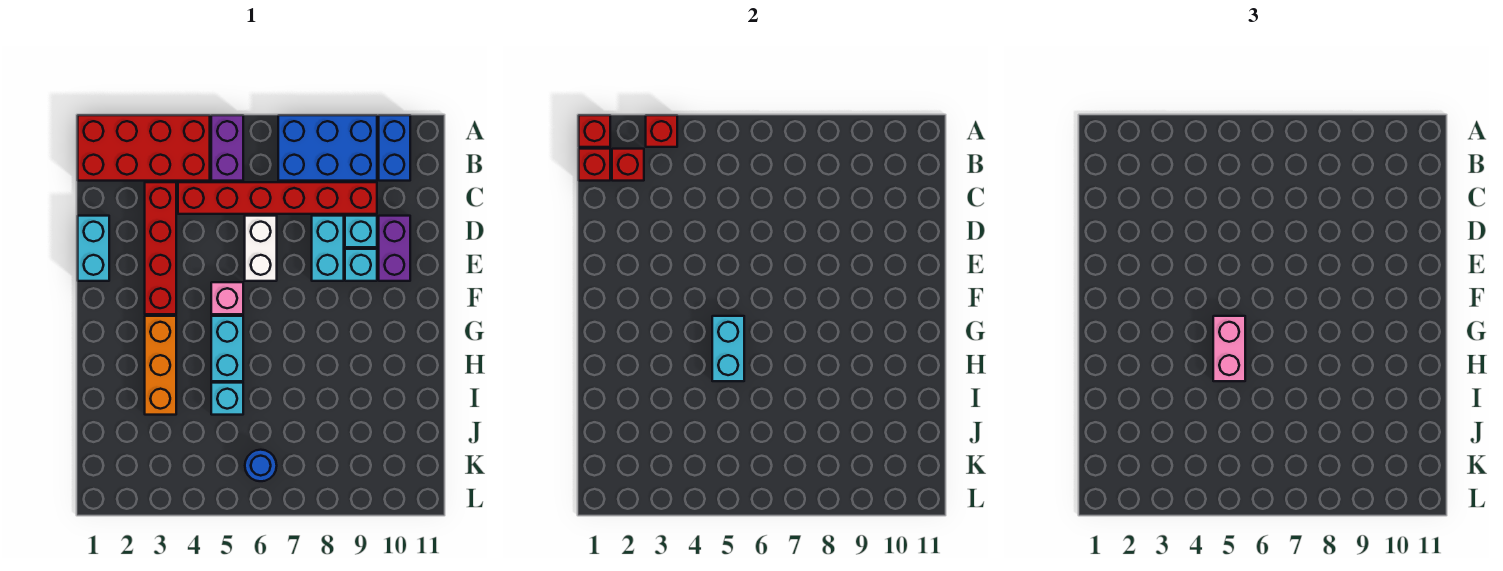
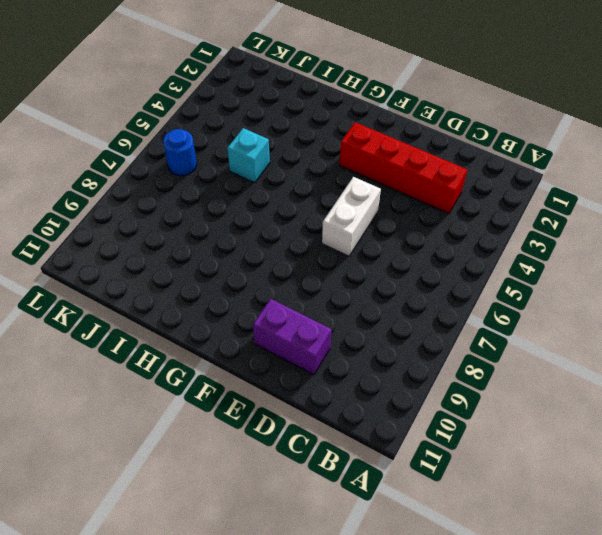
white 1x2 brick [322,177,381,256] -> white 1x2 brick turned to [245,216,277,281]
none -> red 2x4 brick [78,115,210,181]
none -> purple 1x2 brick [211,115,243,181]
none -> blue 2x3 brick [278,115,377,181]

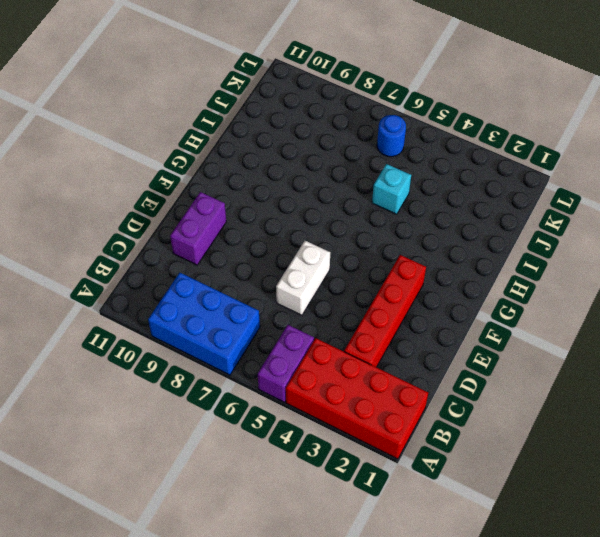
none -> blue 1x2 brick [379,115,410,181]
none -> red 1x6 brick [178,182,377,214]
none -> cyan 1x2 brick [78,216,109,281]

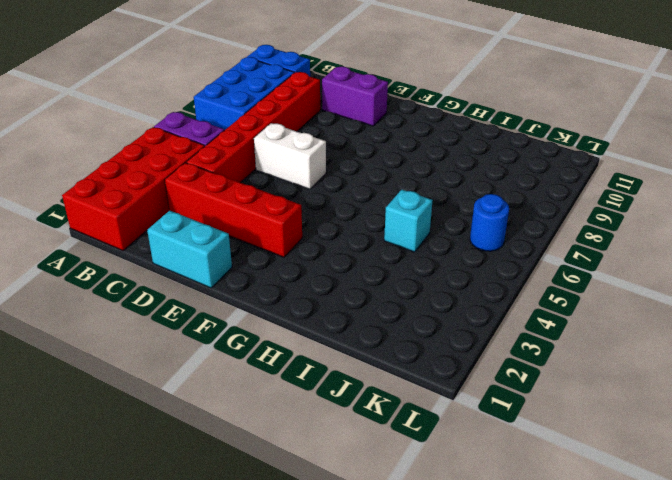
none -> cyan 1x2 brick [312,216,344,281]
none -> cyan 1x1 brick [345,216,377,247]
none -> cyan 1x1 brick [345,249,377,281]

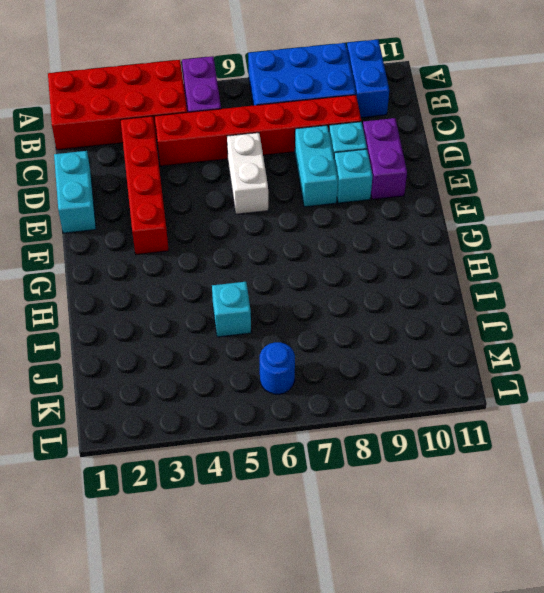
none -> pink 1x1 brick [211,282,243,314]
none -> orange 1x3 brick [145,316,176,415]
none -> cyan 1x2 brick [211,316,243,381]

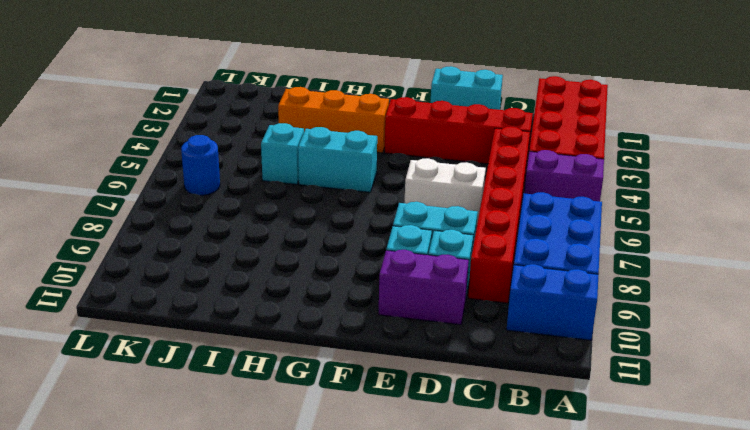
none -> pink 1x1 brick [211,282,243,314]
none -> red 1x1 brick [579,115,610,147]
none -> red 1x1 brick [646,115,677,147]

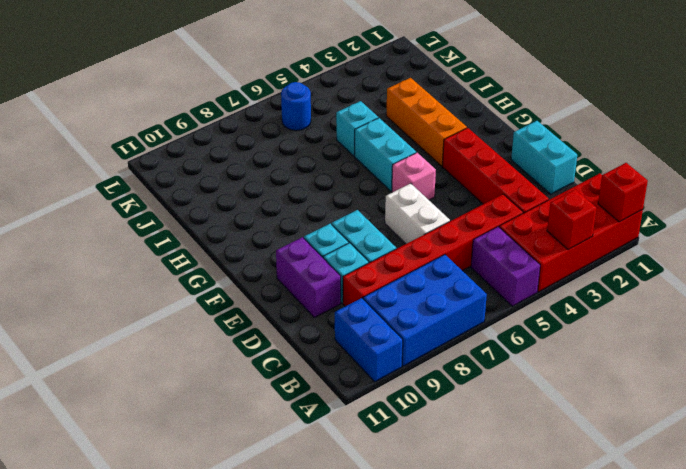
none -> red 1x1 brick [579,149,610,181]
none -> red 1x1 brick [612,149,644,181]
none -> cyan 1x2 brick [712,316,744,381]

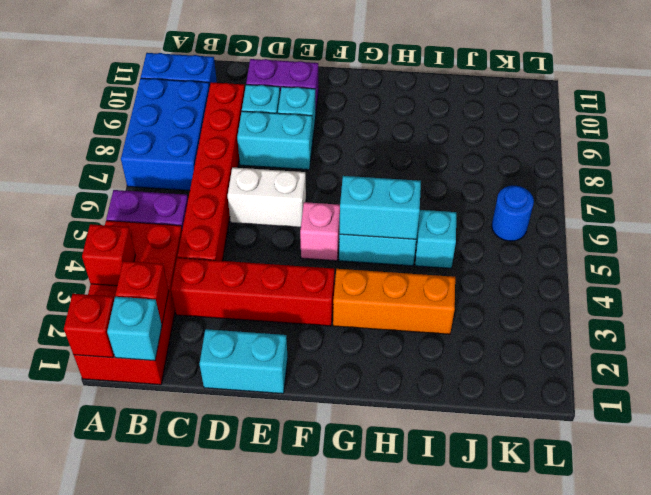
cyan 1x1 brick [107,297,162,361] -> red 1x1 brick [579,149,610,181]
none -> pink 1x2 brick [1213,316,1245,381]

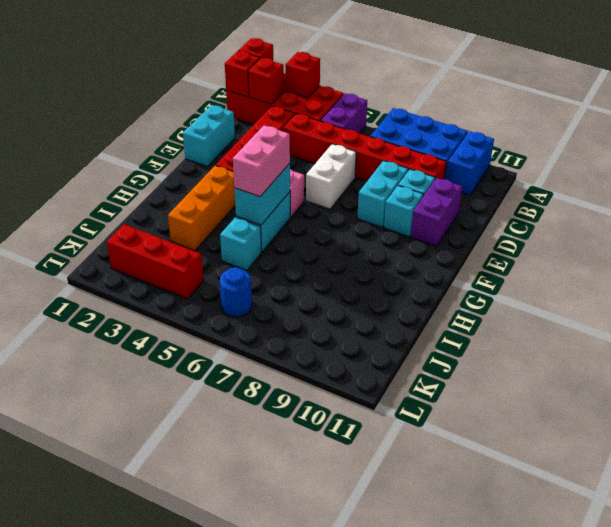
red 1x3 brick [107,224,204,299] -> none

